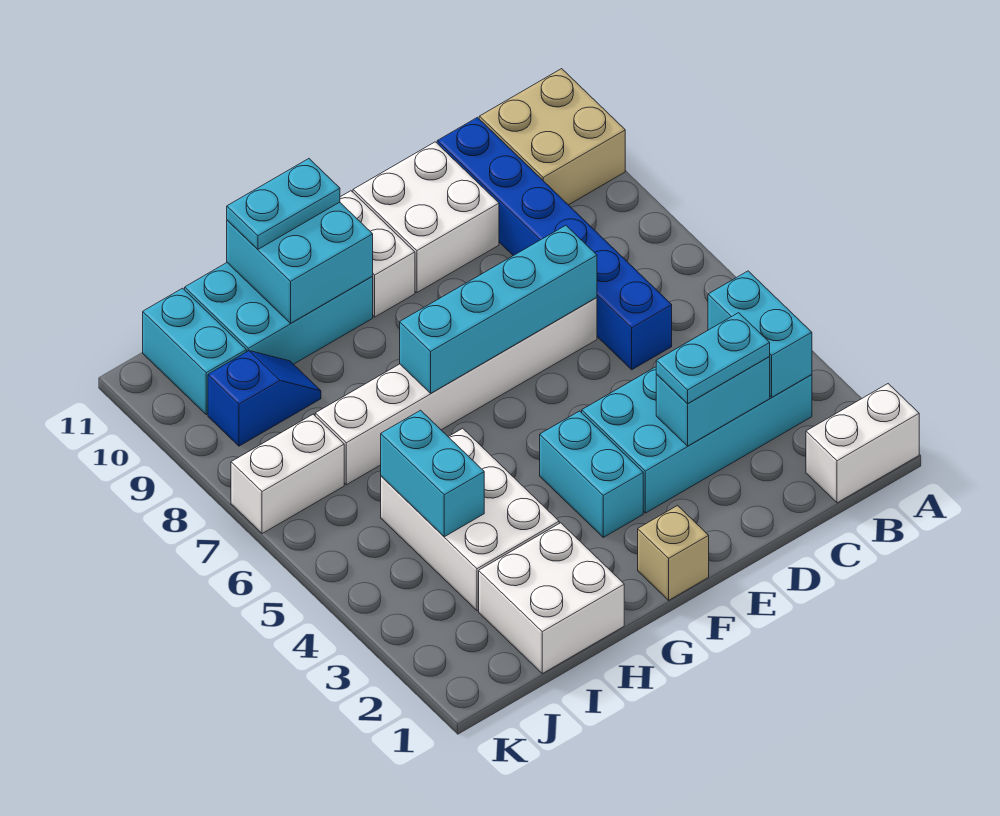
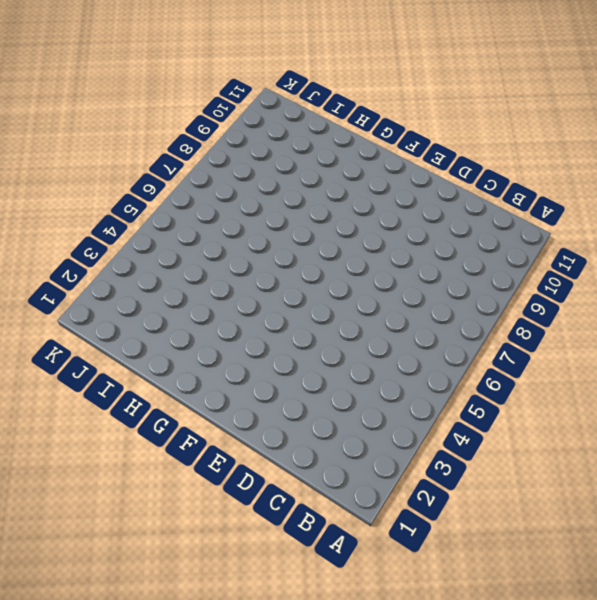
none -> white 1x2 brick [806,384,919,503]
none -> tan 2x2 brick [479,69,625,205]
none -> cyan 2x4 brick [582,367,812,513]

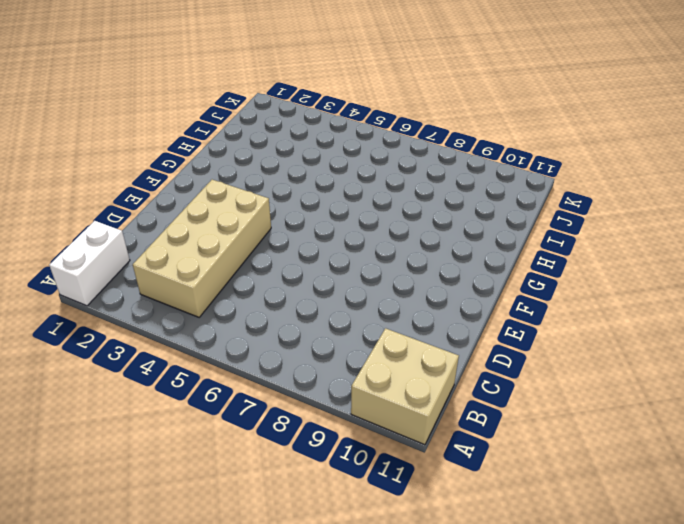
tan 2x4 brick [133,180,271,317] -> cyan 2x4 brick [582,367,812,513]
none -> blue 1x6 brick [437,117,672,370]
none -> white 1x6 brick [315,298,597,485]
none -> white 2x2 brick [353,142,499,292]

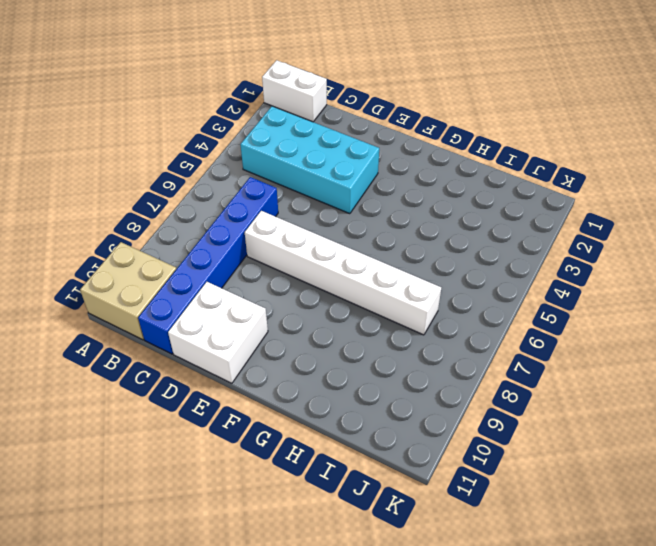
none -> tan 1x1 brick [638,506,709,600]
none -> cyan 1x2 brick [540,411,643,537]
none -> white 1x2 brick [340,191,415,317]

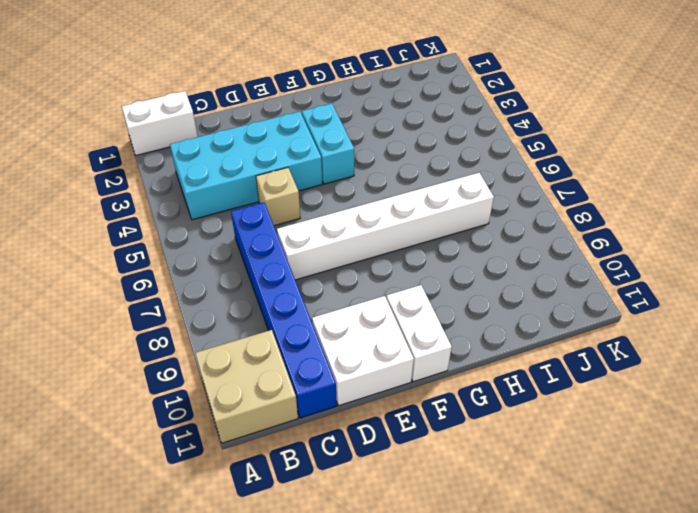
tan 1x1 brick [256,168,300,226] -> tan 1x1 brick moved to [638,506,709,600]
none -> cyan 2x3 brick [185,263,373,364]
none -> white 2x2 brick [479,523,624,674]
none -> white 2x3 brick [381,428,559,611]

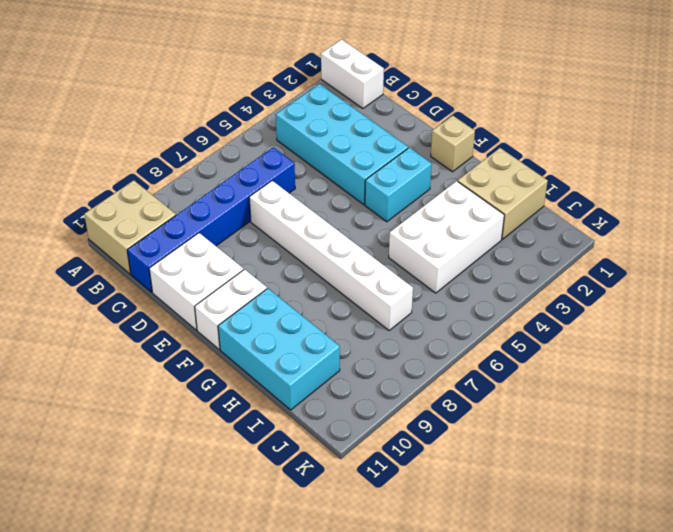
tan 2x2 brick [458,148,548,239] -> white 2x2 brick [479,523,624,674]
none -> blue 1x2 slope [208,351,321,446]
none -> white 1x2 brick [231,414,344,534]
none -> cyan 1x2 brick [143,288,246,415]

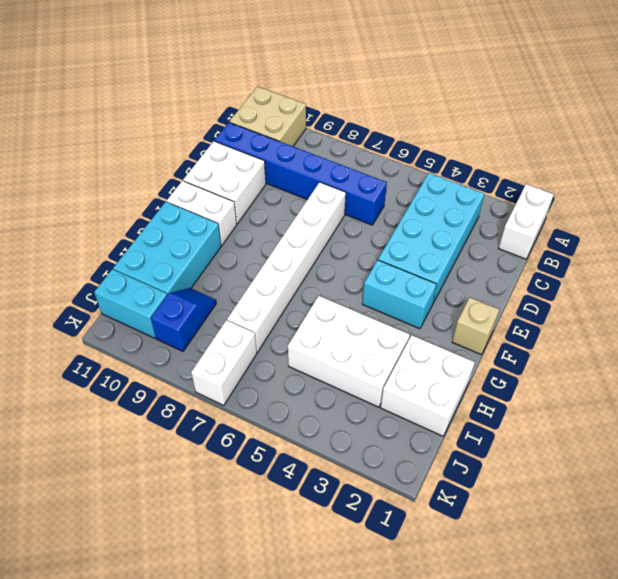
none -> cyan 1x2 brick [708,271,812,397]
none -> cyan 1x2 brick [656,357,770,446]
none -> cyan 1x4 brick [400,225,597,393]

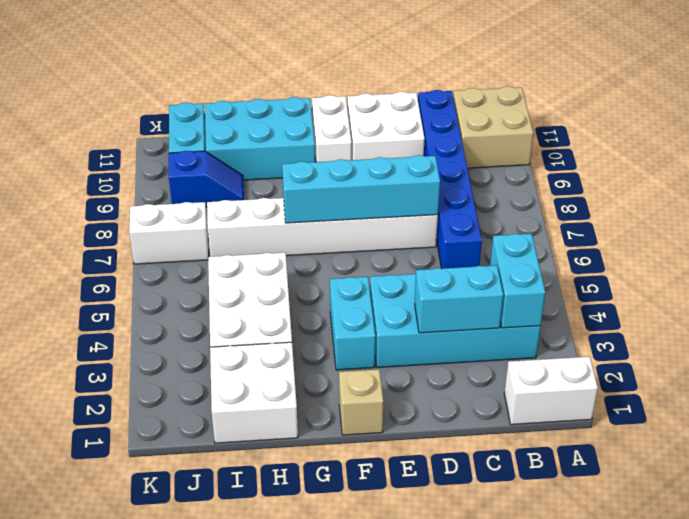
none -> cyan 2x2 brick [227,202,373,323]
none -> cyan 1x2 brick [381,410,484,537]
none -> cyan 1x2 plate [656,313,770,404]

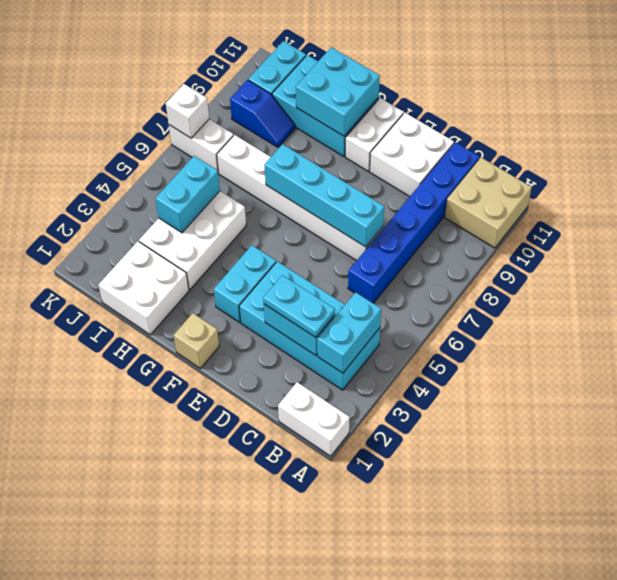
white 1x1 brick [166,84,209,138] -> none
none -> cyan 1x2 plate [227,159,340,249]

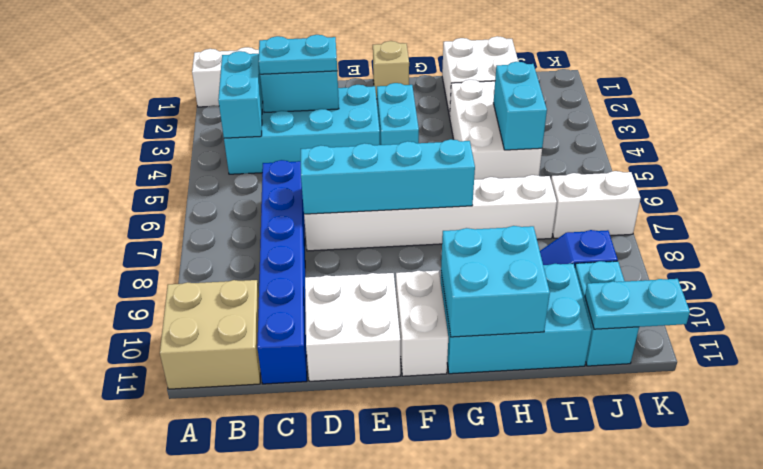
cyan 1x2 plate [585,279,690,329] -> cyan 1x2 plate moved to [227,159,340,249]

